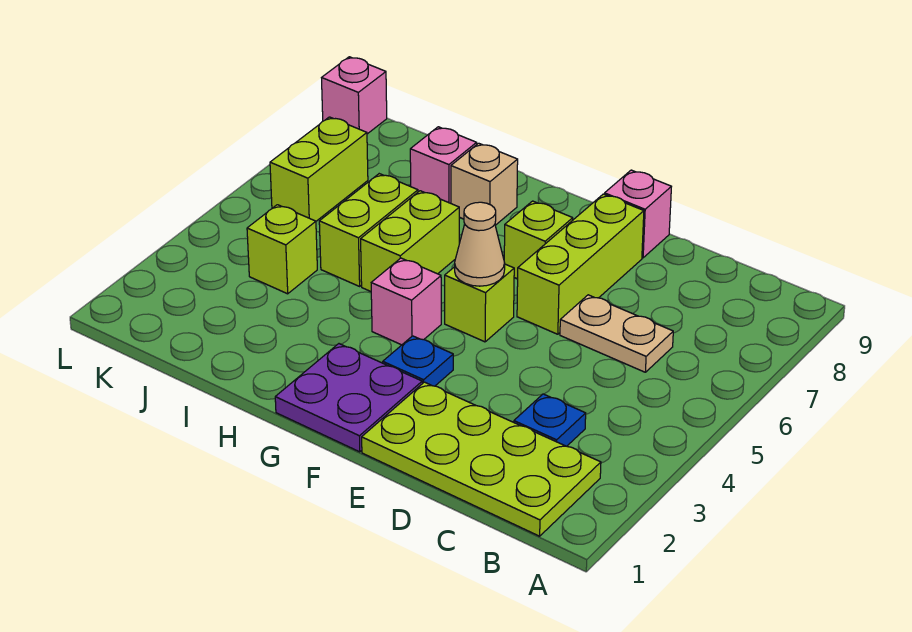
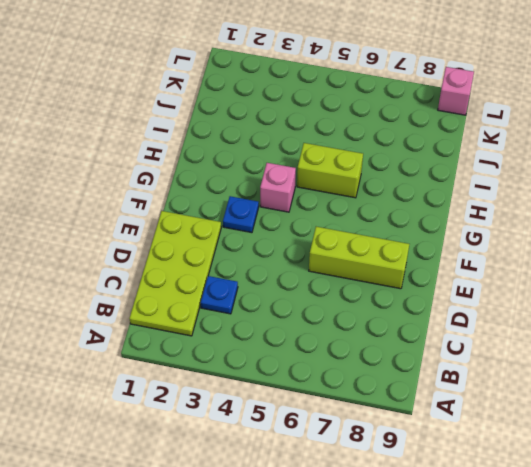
none -> tan 1x2 plate [560,295,673,372]
none -> pink 1x1 brick [605,170,671,258]
none -> purple 2x2 plate [275,344,422,452]

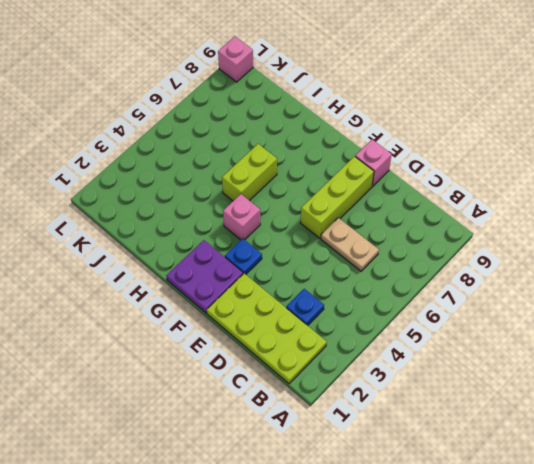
none -> lime 1x1 brick [445,264,514,342]
none -> lime 1x1 brick [504,201,573,279]
none -> tan 1x1 brick [451,143,518,225]

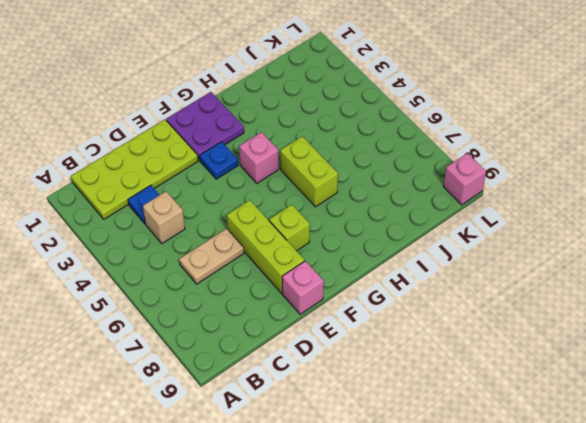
tan 1x1 brick [143,192,185,243] -> tan 1x1 brick moved to [451,143,518,225]
none -> lime 1x1 brick [445,264,514,342]
none -> lime 1x2 brick [319,174,418,286]
none -> pink 1x1 brick [410,127,477,203]

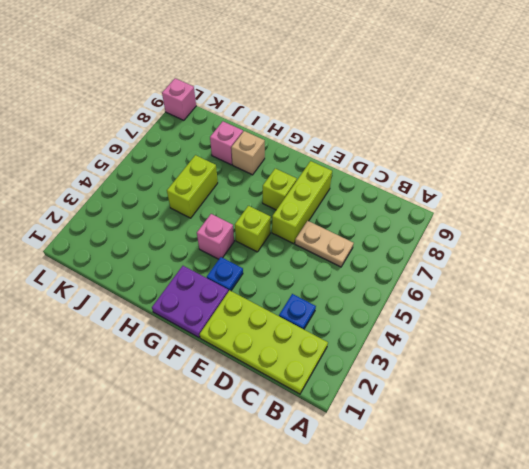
none -> pink 1x1 brick [605,170,671,258]
none -> lime 1x2 brick [361,191,459,291]
none -> lime 1x1 brick [247,205,317,294]

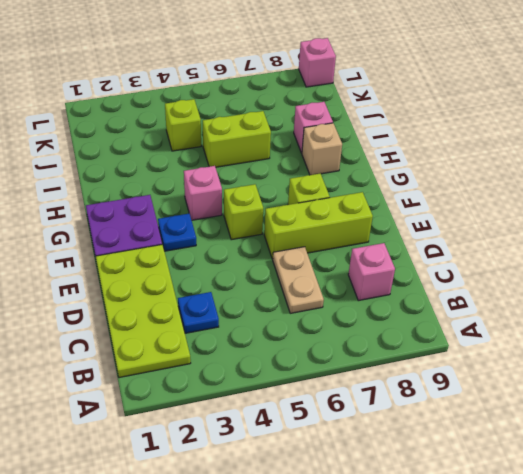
pink 1x1 brick [348,243,395,301] -> pink 1x1 brick moved to [605,170,671,258]
none -> lime 1x2 brick [361,191,459,291]
none -> lime 1x2 brick [270,117,368,221]
none -> tan 1x1 cone [455,202,505,286]

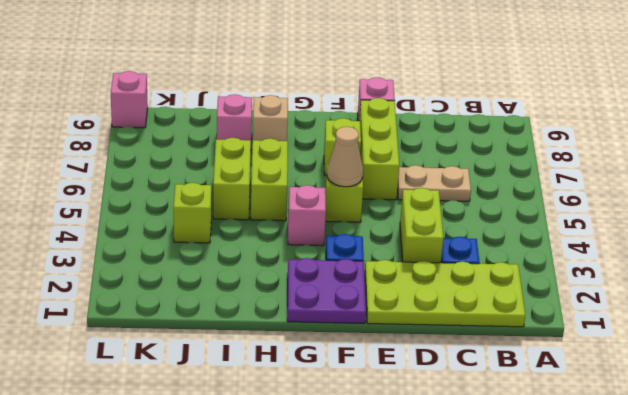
lime 1x2 brick [400,188,443,263] -> lime 1x2 brick moved to [270,117,368,221]

